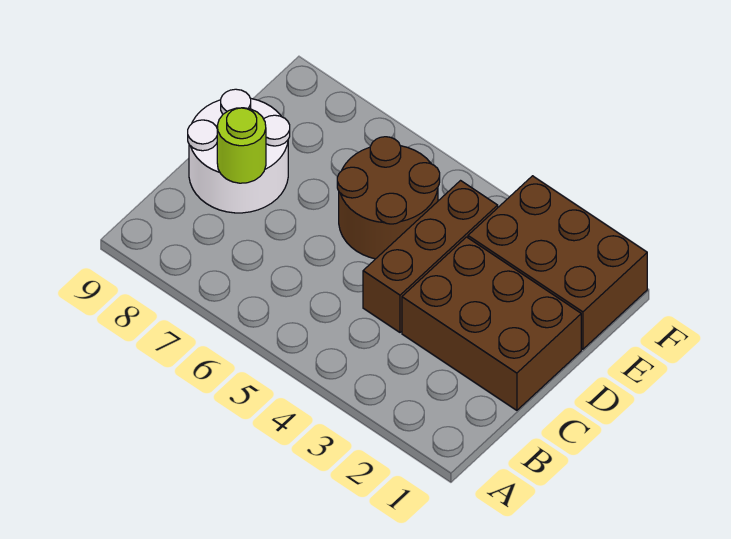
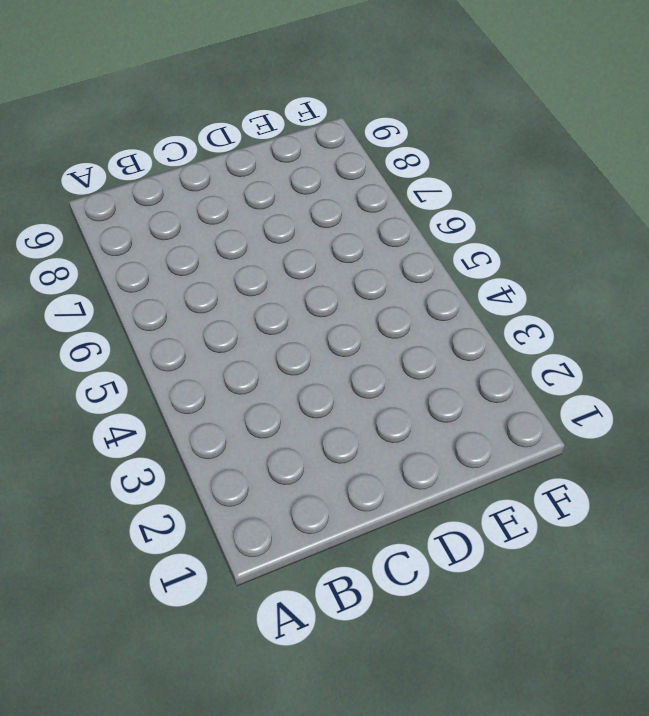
none -> brown 2x3 brick [402,237,581,410]
none -> brown 1x3 brick [363,181,498,332]

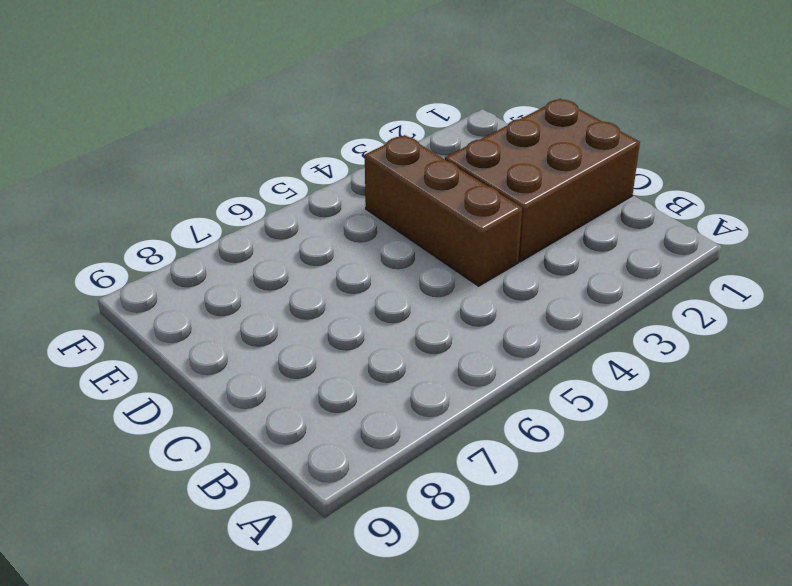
none -> white 2x2 round brick [188,89,290,213]
none -> brown 2x2 round brick [337,137,440,259]

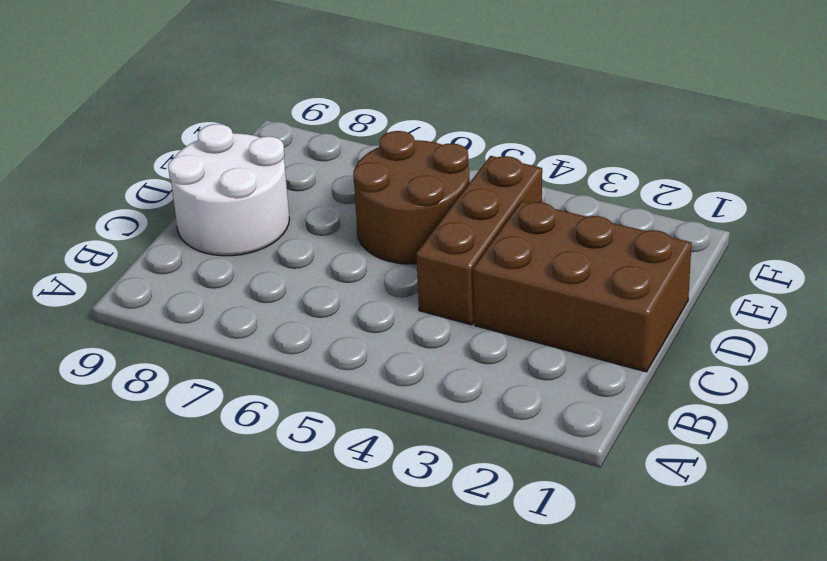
none -> brown 2x3 brick [468,176,647,349]
none -> lime 1x1 round brick [217,108,266,183]

